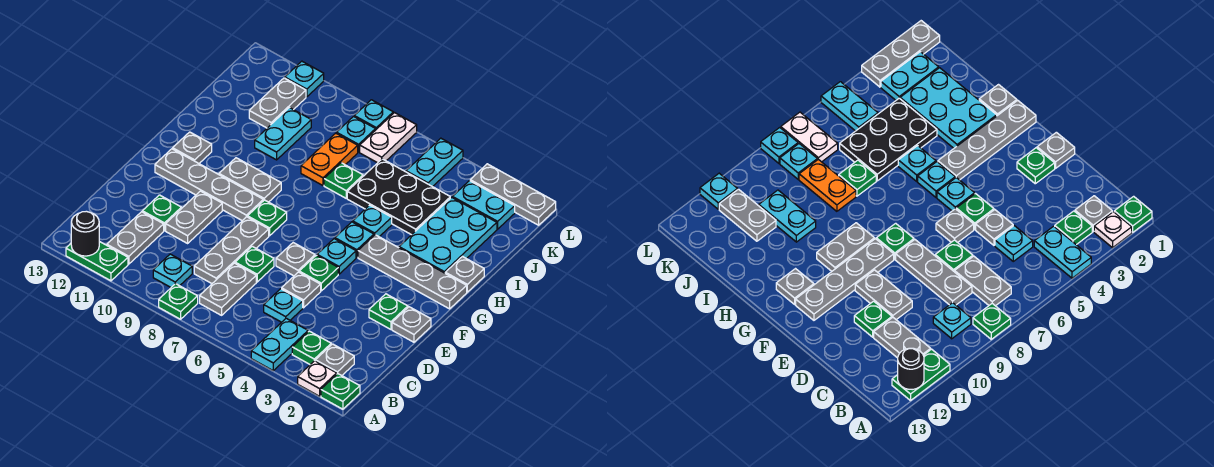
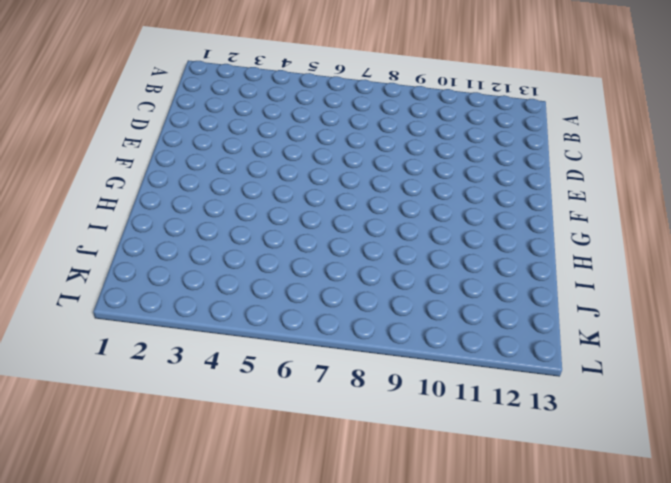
none -> green 1x1 plate [321,374,360,409]
none -> white 1x1 plate [298,361,337,396]
none -> cyan 1x2 plate [251,318,308,370]
none -> green 1x1 plate [159,284,198,319]

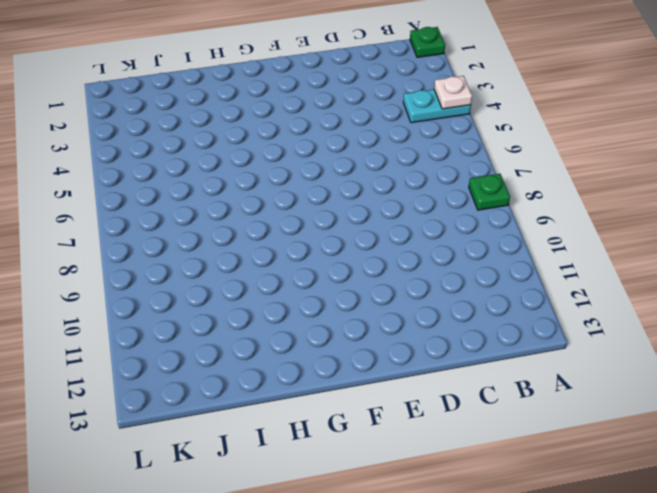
white 1x1 plate [434,76,472,109] -> white 1x1 plate moved to [298,361,337,396]
none -> green 1x2 plate [66,241,128,281]
none -> grey 1x1 plate [315,344,354,376]
none -> green 1x1 plate [292,331,331,364]
none -> grey 1x2 plate [200,263,256,315]

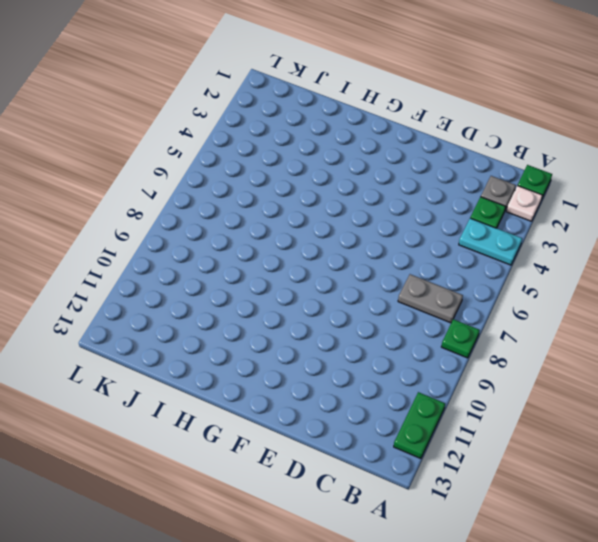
none -> cyan 1x1 plate [153,254,192,287]
none -> grey 1x2 plate [107,212,164,264]
none -> cyan 1x1 plate [264,289,303,322]
none -> grey 1x3 plate [194,217,269,283]

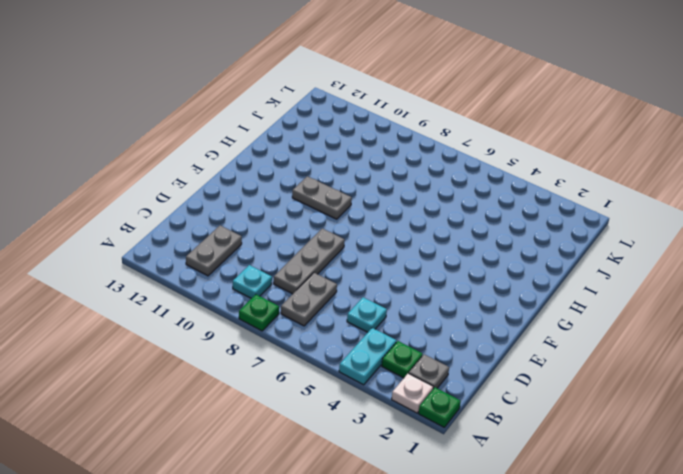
none -> green 1x2 plate [66,241,128,281]
none -> grey 1x1 plate [282,272,321,308]
none -> green 1x1 plate [235,246,274,282]
none -> grey 1x2 plate [166,191,222,243]

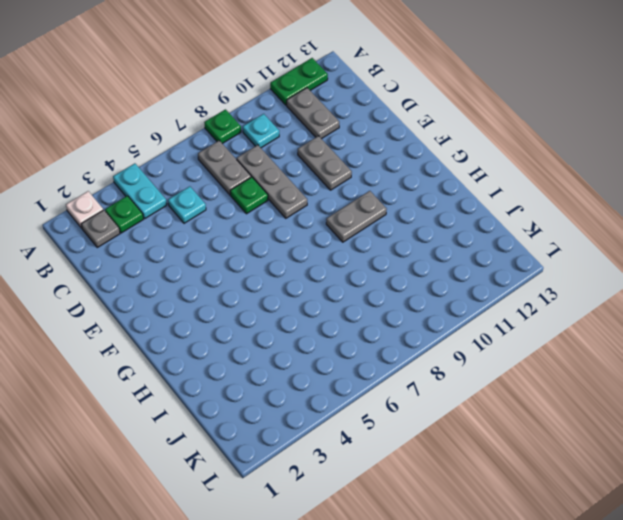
none -> green 1x1 plate [321,374,360,409]
none -> grey 1x1 plate [282,272,321,308]
none -> green 1x1 plate [142,195,181,231]
none -> grey 1x1 plate [392,307,431,342]

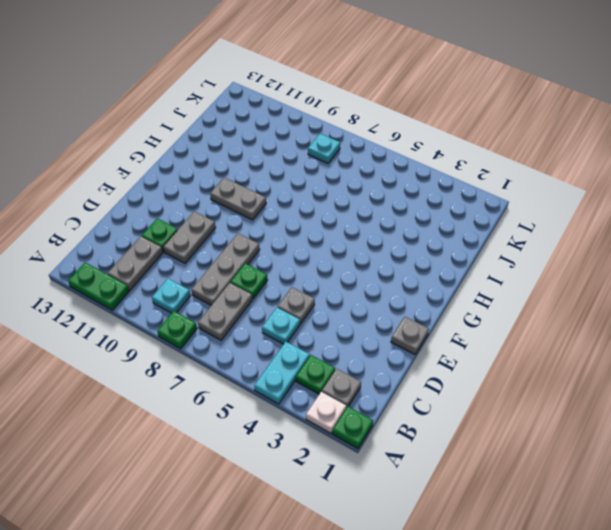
none -> green 1x1 plate [369,294,408,329]
none -> green 1x1 plate [299,255,338,291]
none -> grey 1x1 plate [276,243,315,276]
none -> cyan 1x1 plate [317,239,356,274]

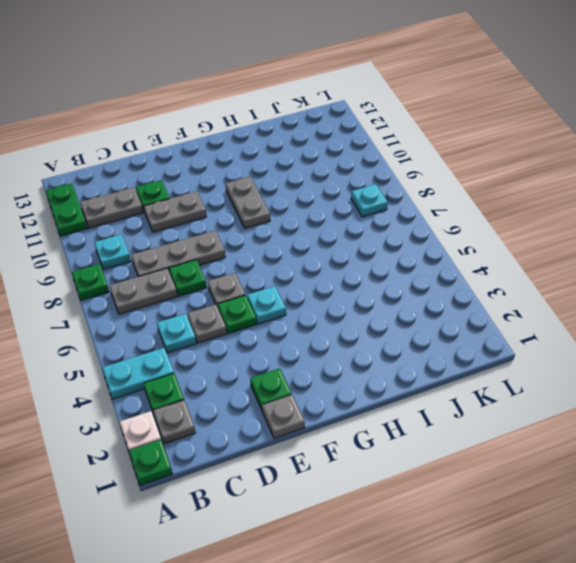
none -> green 1x1 plate [248,200,287,236]
none -> grey 1x4 plate [155,149,263,221]
none -> grey 1x4 plate [358,235,467,309]
none -> cyan 1x1 plate [335,222,374,257]

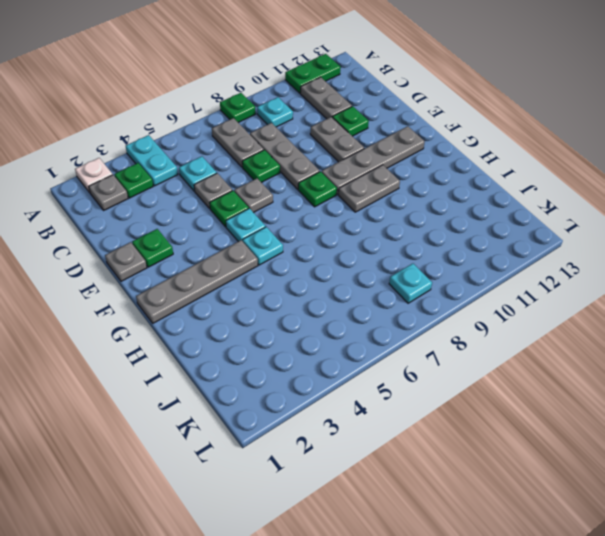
none -> green 1x1 plate [321,374,360,409]
none -> grey 1x1 plate [173,132,212,163]
none -> grey 1x1 plate [445,257,484,292]
none -> cyan 2x3 plate [399,197,497,273]

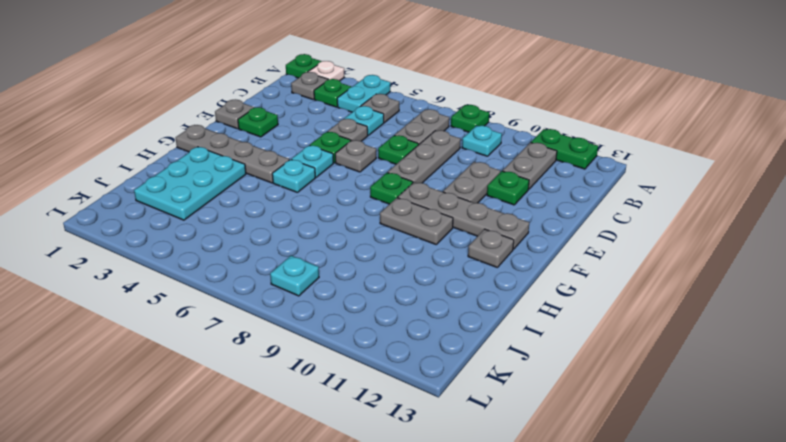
grey 1x1 plate [361,94,399,123] -> grey 1x1 plate moved to [445,257,484,292]
none -> cyan 1x1 plate [353,205,392,237]
none -> black 2x3 plate [347,159,450,235]
none -> green 1x1 plate [324,163,363,198]
none -> orange 1x2 plate [301,133,358,185]

